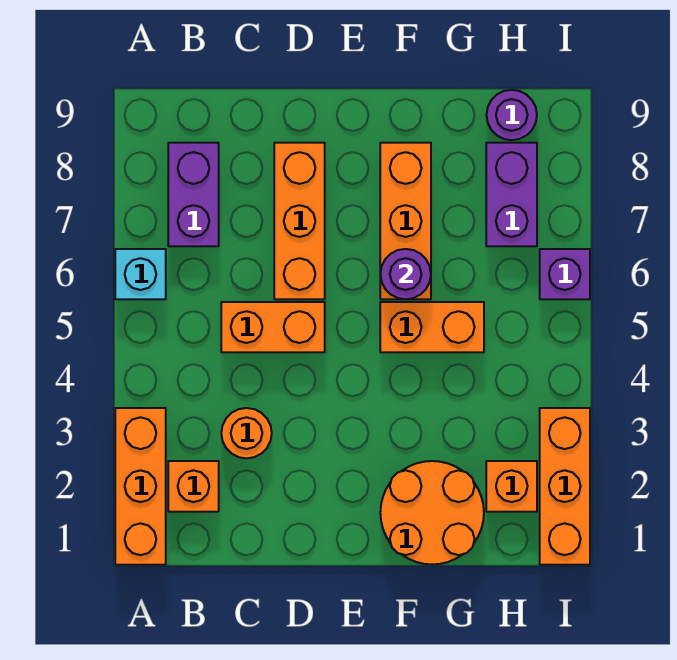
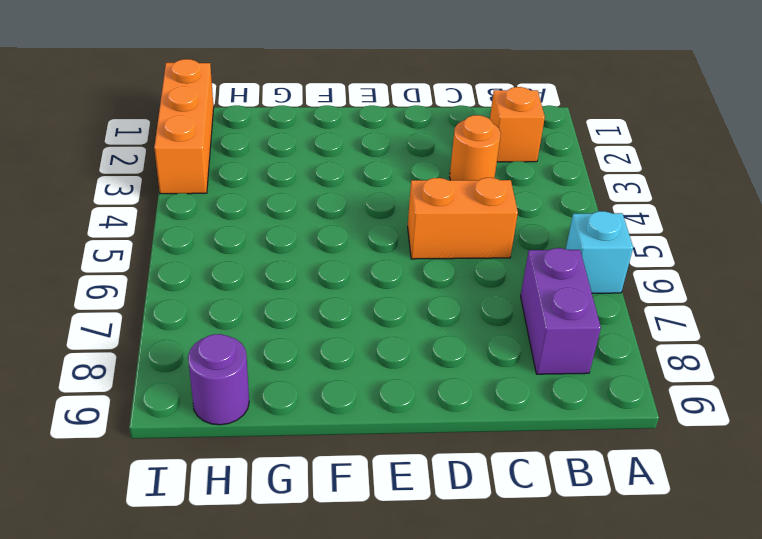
none -> orange 1x3 brick [115,408,166,565]
none -> orange 1x3 brick [274,143,325,299]
none -> orange 2x2 round brick [380,461,484,565]

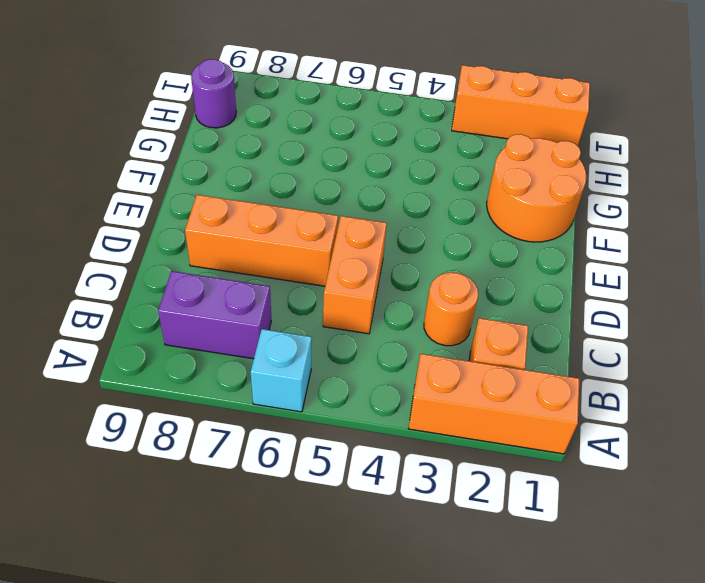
none -> orange 1x2 brick [380,302,484,352]
none -> orange 1x3 brick [380,143,431,299]
none -> orange 1x1 brick [486,461,537,512]

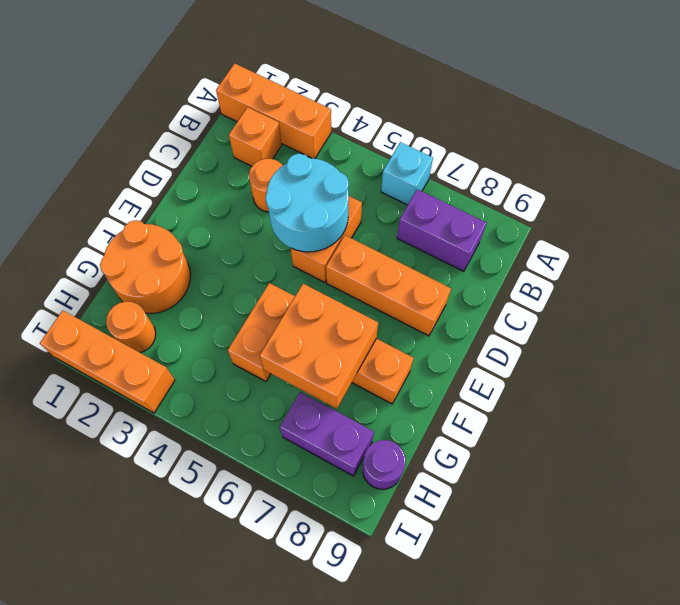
cyan 2x2 round brick [265,154,349,252] -> none
orange 2x2 brick [260,284,378,409] -> purple 1x1 round brick [380,249,431,299]
orange 1x1 round brick [106,302,156,352] -> orange 1x1 brick [486,461,537,512]
none -> purple 1x1 brick [540,249,590,299]

